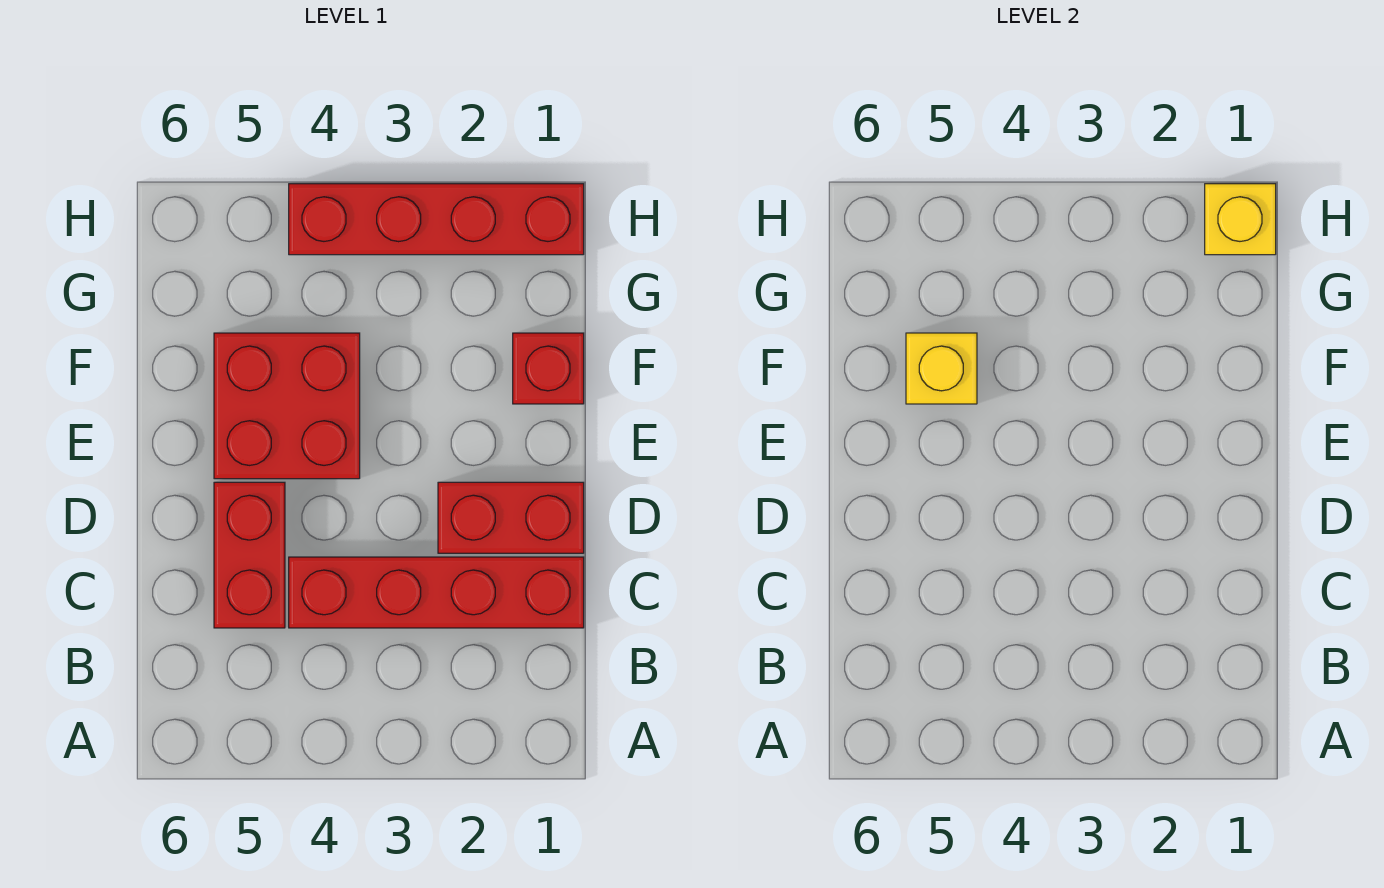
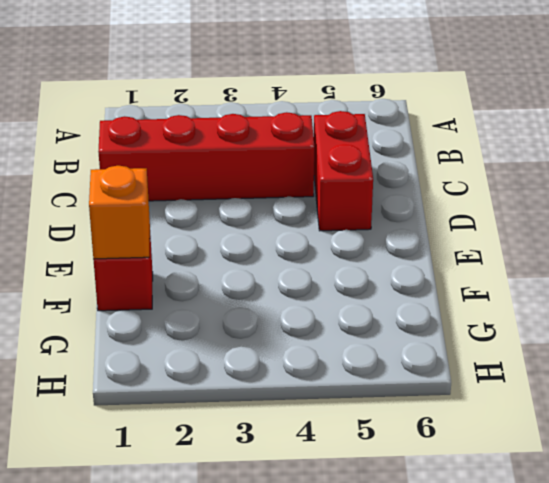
orange 1x1 brick [89,166,150,259] -> none
none -> red 1x2 brick [438,482,584,553]
none -> red 2x2 brick [214,333,360,479]

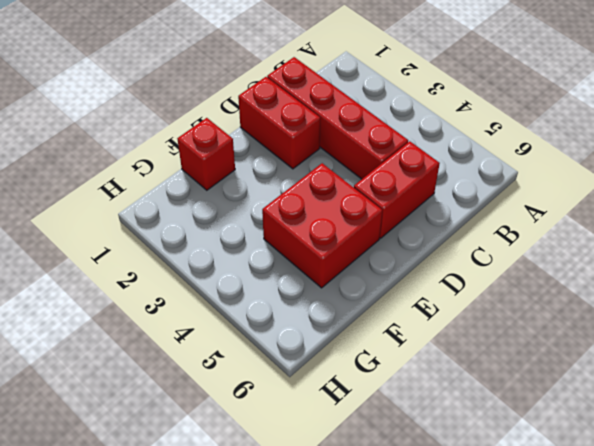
none -> red 1x4 brick [289,184,584,255]
none -> yellow 1x1 brick [906,333,977,404]

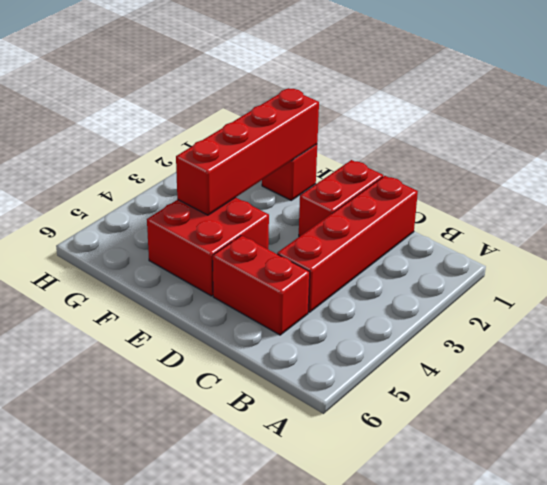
red 1x4 brick [176,88,319,215] -> red 1x4 brick moved to [289,184,584,255]
none -> yellow 1x1 brick [906,333,977,404]
none -> yellow 1x1 brick [1205,184,1276,255]

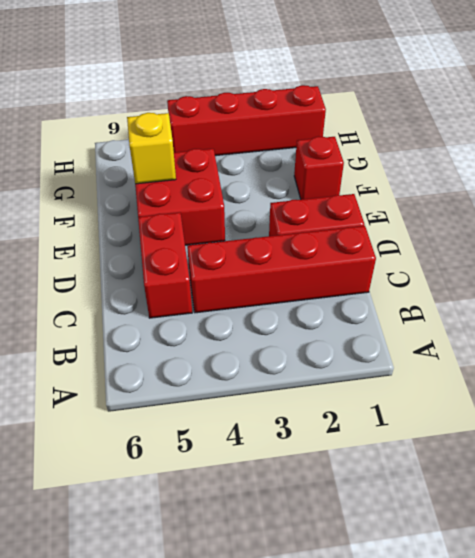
none -> yellow 1x1 brick [1205,184,1276,255]

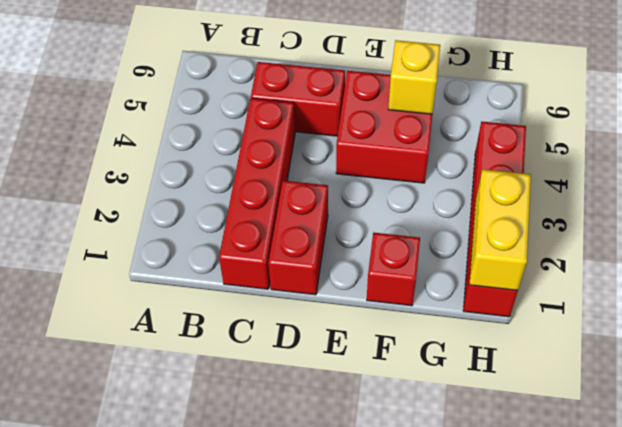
yellow 1x2 brick [469,169,531,290] -> yellow 1x1 brick [1205,184,1276,255]

